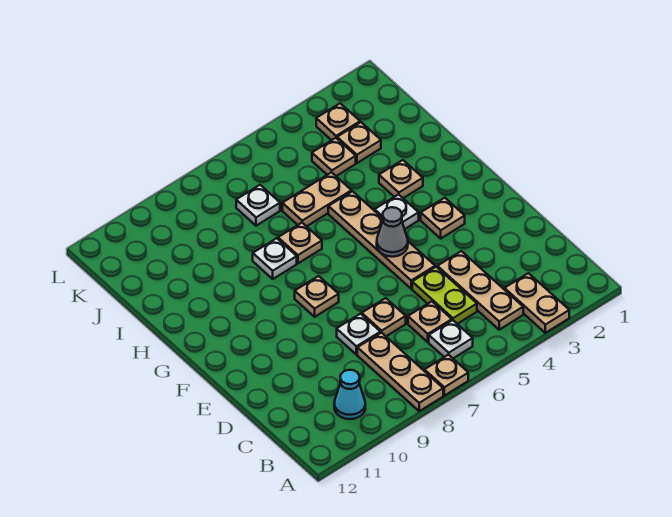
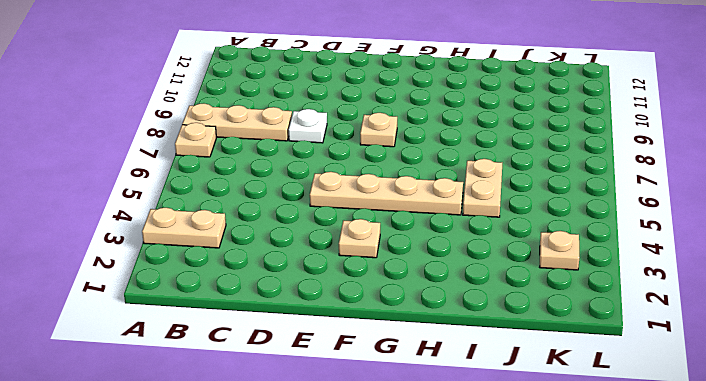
none -> tan 1x3 plate [437,251,523,330]
none -> white 1x1 plate [429,320,473,358]
none -> cyan 1x1 cone [334,370,365,419]

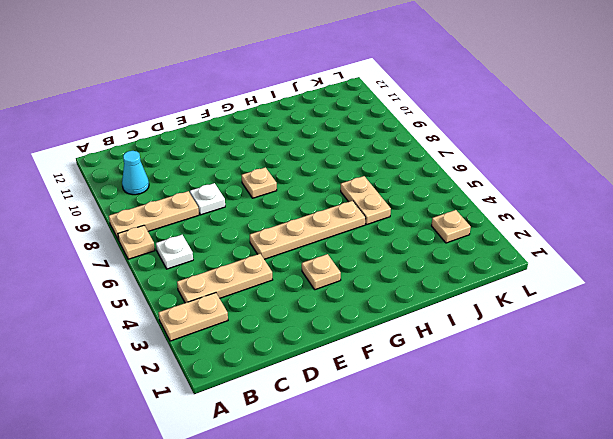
none -> lime 1x2 plate [412,267,477,324]
none -> tan 1x1 plate [408,301,452,342]
none -> tan 1x1 plate [362,298,406,336]

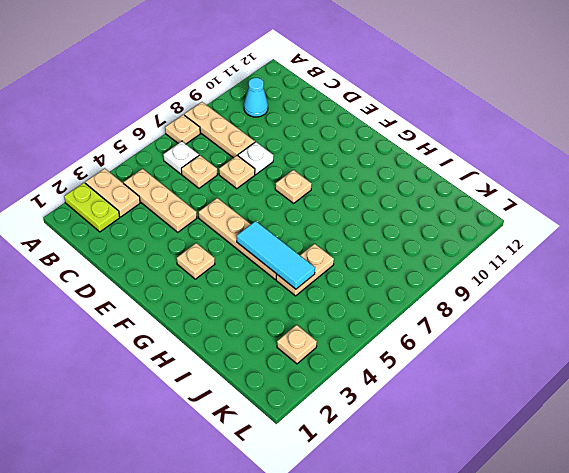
lime 1x2 plate [64,183,120,232] -> lime 1x2 plate moved to [412,267,477,324]
cyan 1x3 tile [237,221,315,289] -> none
none -> white 1x1 plate [375,194,419,229]
none -> tan 1x1 plate [379,160,423,198]
none -> tan 1x1 plate [278,223,322,263]

